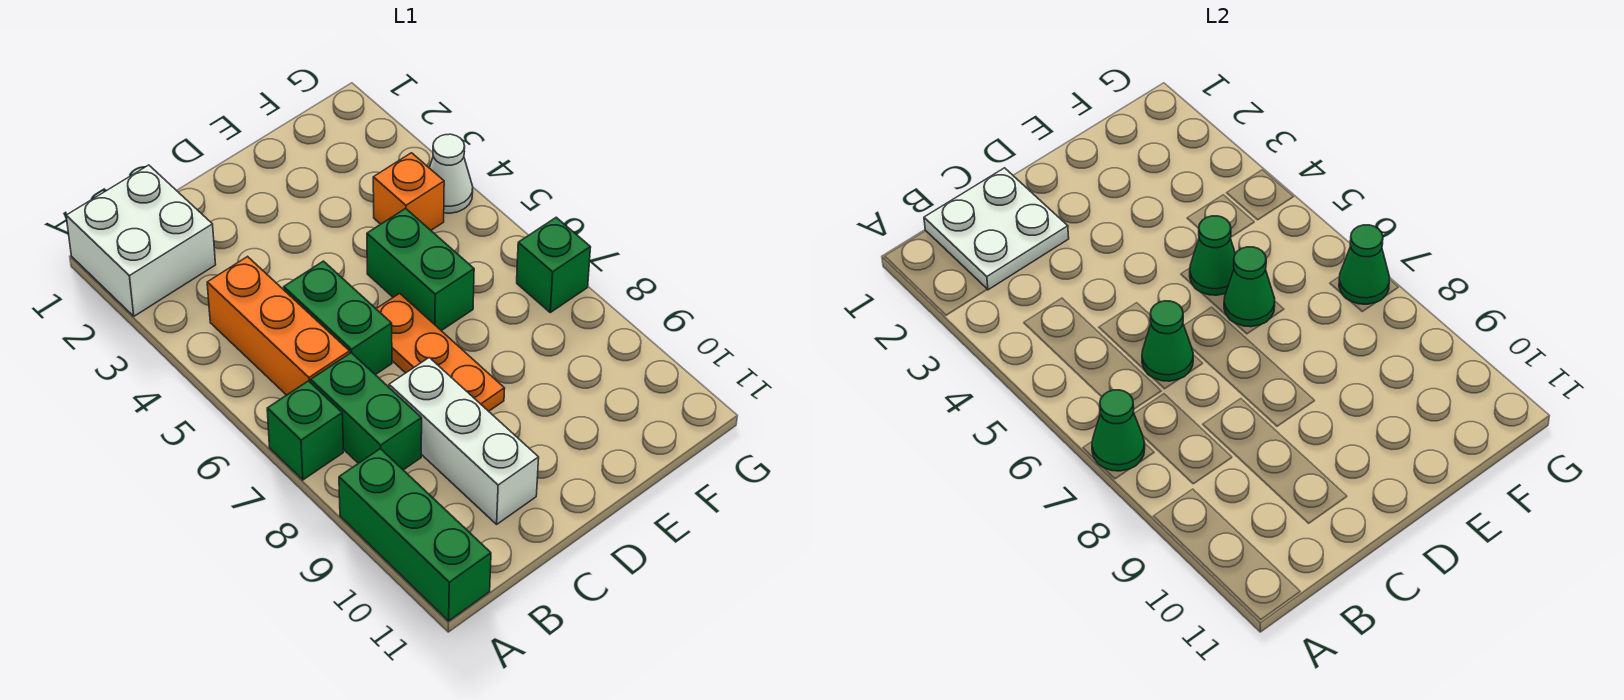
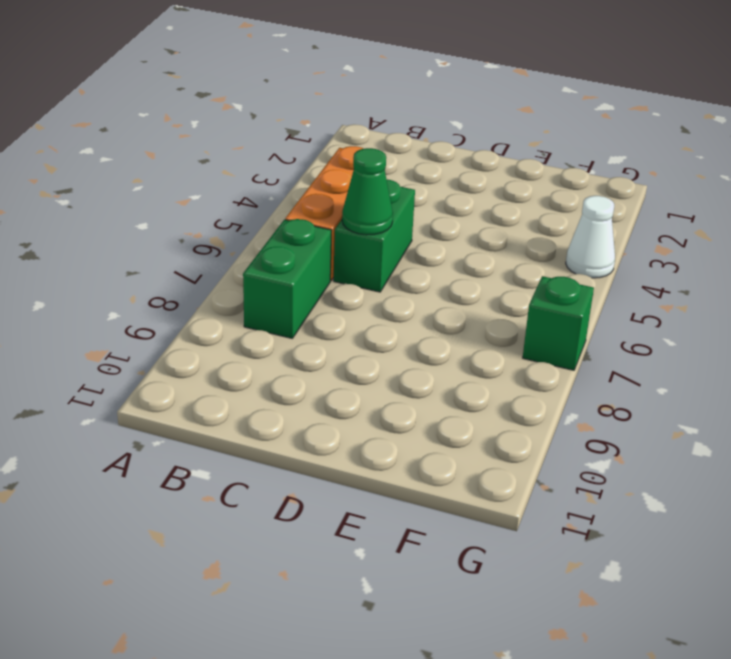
none -> white 2x2 brick [66,165,216,316]
none -> green 1x1 brick [267,381,343,480]
none -> green 1x3 brick [339,449,491,621]

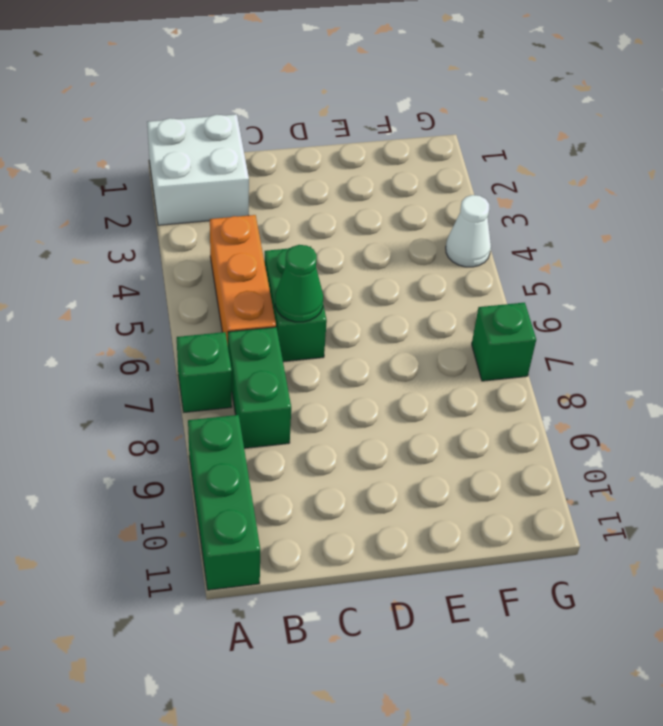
none -> white 1x3 brick [389,358,539,524]
none -> orange 1x3 plate [376,293,505,411]
none -> green 1x2 brick [367,208,474,331]

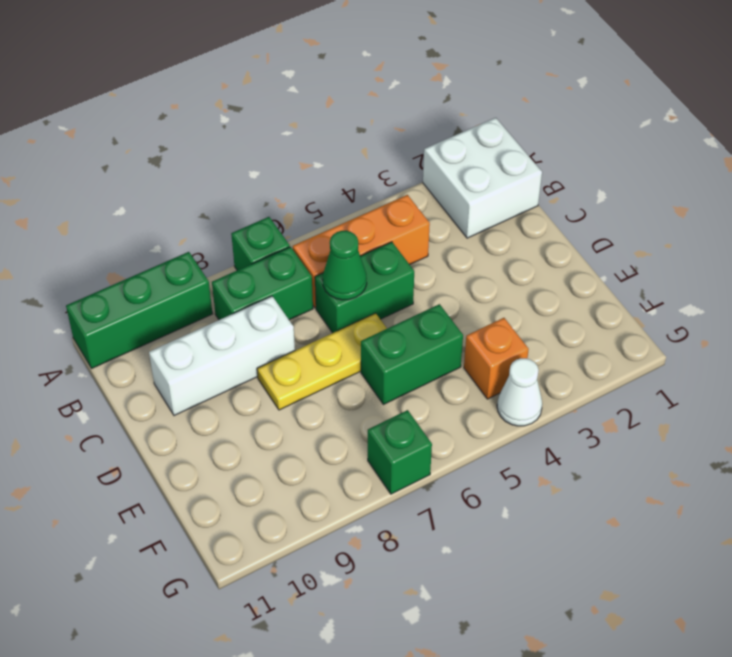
yellow 1x3 plate [257,313,387,410] -> orange 1x3 plate [376,293,505,411]
none -> green 1x1 cone [1092,390,1145,471]
none -> white 2x2 plate [924,168,1069,290]
none -> green 1x1 cone [1190,216,1235,295]

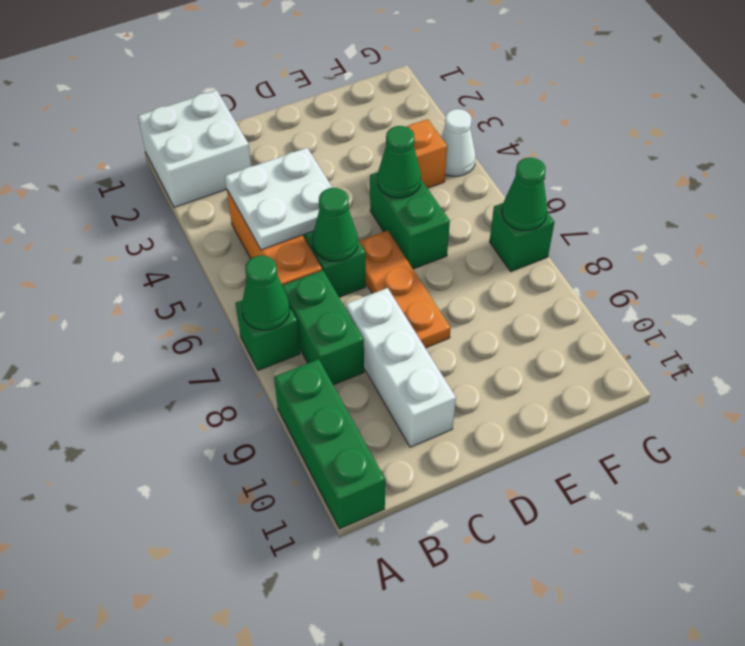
white 2x2 plate [225,148,333,250] -> white 2x2 plate moved to [924,168,1069,290]
none -> green 1x1 cone [1224,247,1275,327]

